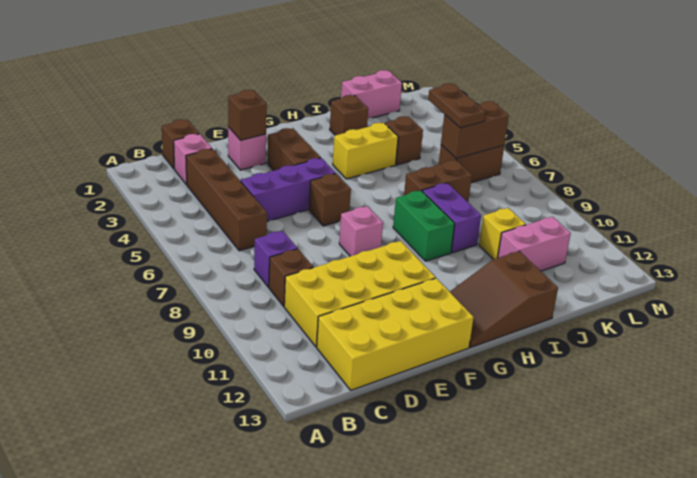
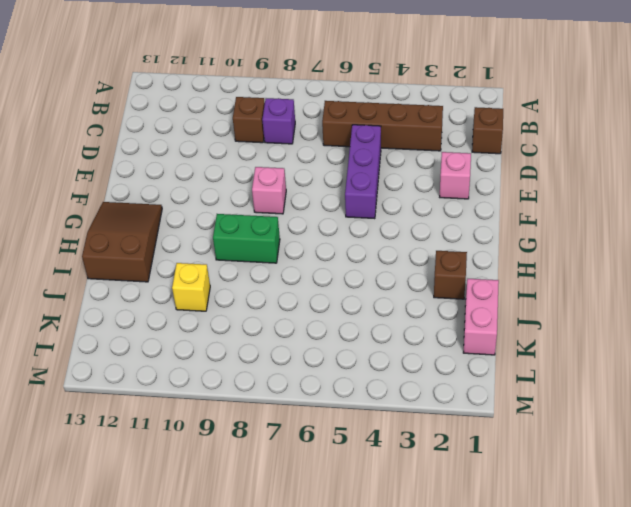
none -> pink 1x1 brick [174,134,212,184]
none -> yellow 2x4 brick [284,241,435,347]
none -> yellow 2x4 brick [317,278,474,390]

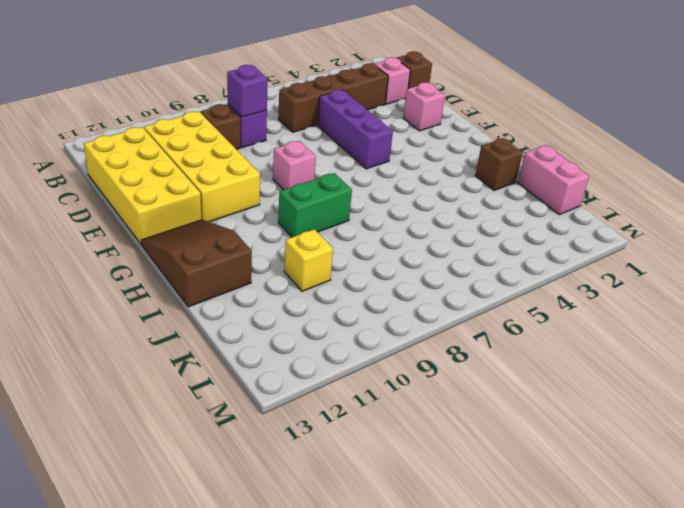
purple 1x1 brick [227,65,268,117] -> none
none -> brown 1x2 brick [267,128,321,171]
none -> brown 1x1 brick [309,174,351,226]
none -> yellow 1x2 brick [333,123,398,179]

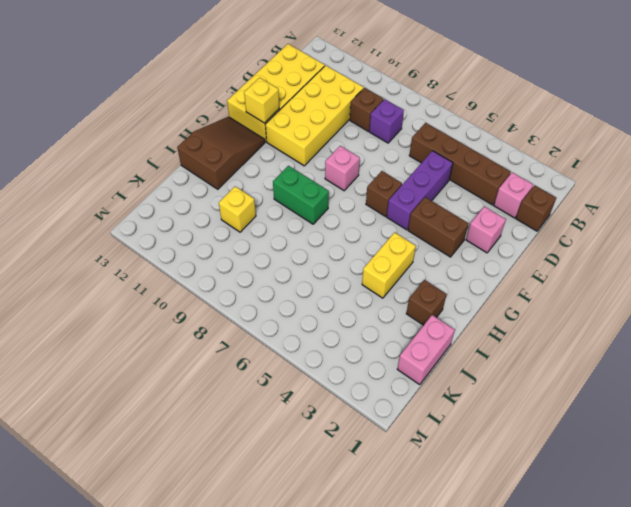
yellow 1x1 brick [244,78,279,123] -> none
none -> brown 1x2 brick [404,160,472,202]
none -> purple 1x2 brick [422,183,481,253]
none -> brown 1x1 brick [385,116,423,165]

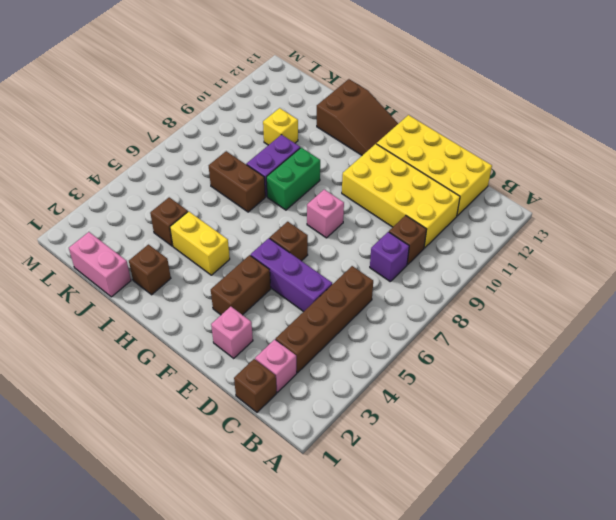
none -> pink 1x2 brick [498,217,571,271]
none -> brown 1x2 brick [439,145,504,183]
none -> brown 1x1 brick [228,90,267,140]

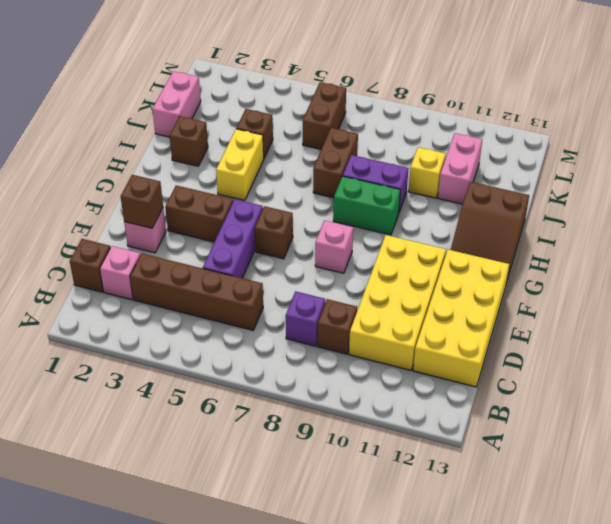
none -> brown 1x2 brick [441,101,509,159]
none -> brown 1x2 plate [428,83,485,128]

